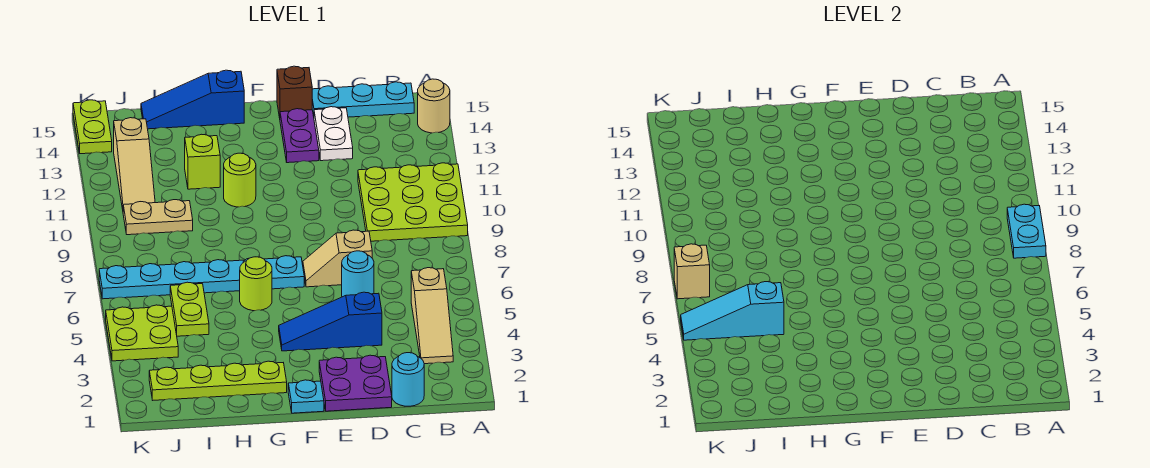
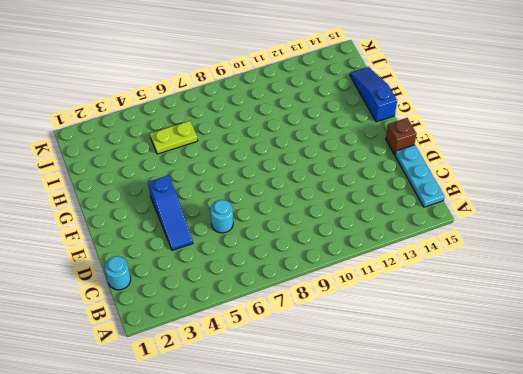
blue 1x3 slope [148,175,193,251] -> blue 1x3 slope turned to [279,292,382,351]
none -> lime 3x3 plate [358,163,468,241]
none -> tan 1x1 round brick [418,79,450,133]
none -> tan 1x3 slope [411,268,453,364]

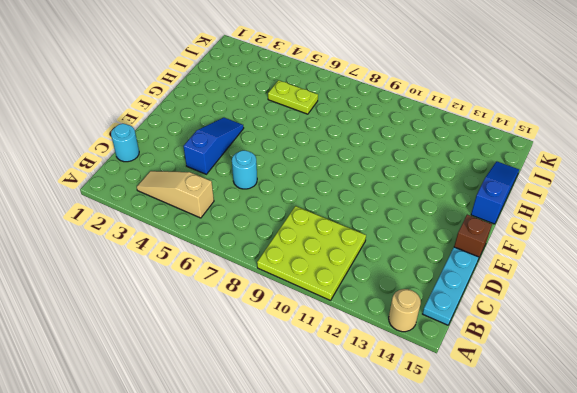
none -> purple 2x2 plate [319,355,392,411]
none -> tan 1x2 slope [303,230,372,287]
none -> white 1x2 plate [314,107,353,161]

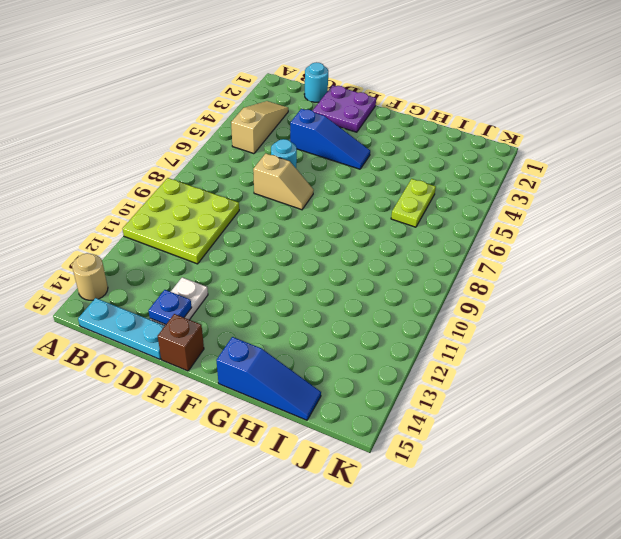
blue 1x1 plate [148,290,192,325] -> none
none -> purple 1x2 plate [280,109,319,163]
none -> cyan 1x1 plate [288,380,324,413]
none -> cyan 1x6 plate [99,256,304,299]

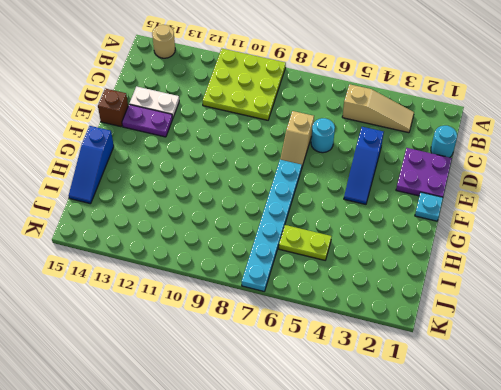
none -> cyan 1x3 plate [312,82,414,117]
none -> lime 1x4 plate [149,361,287,400]
none -> lime 1x1 round brick [240,257,272,311]

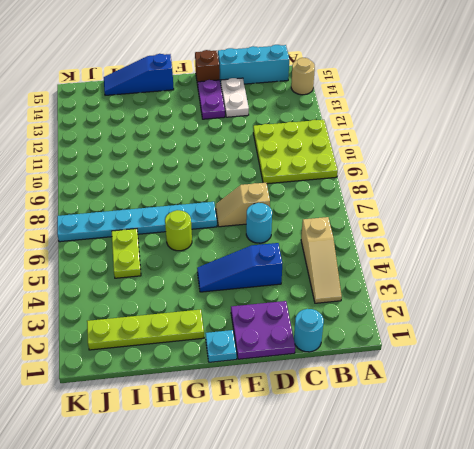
cyan 1x3 brick [218,45,289,84] -> cyan 1x3 plate [312,82,414,117]
none -> lime 1x1 round brick [224,153,256,207]
none -> lime 1x1 brick [185,134,220,189]
none -> tan 1x2 plate [123,200,193,235]

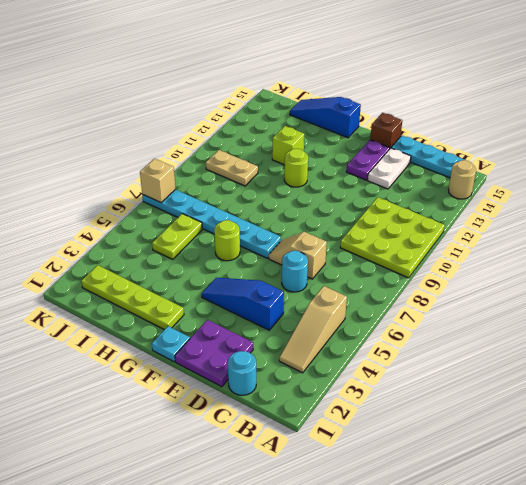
none -> lime 2x2 plate [106,305,178,361]
none -> tan 1x3 slope [114,118,155,209]
none -> lime 1x2 plate [73,100,112,154]

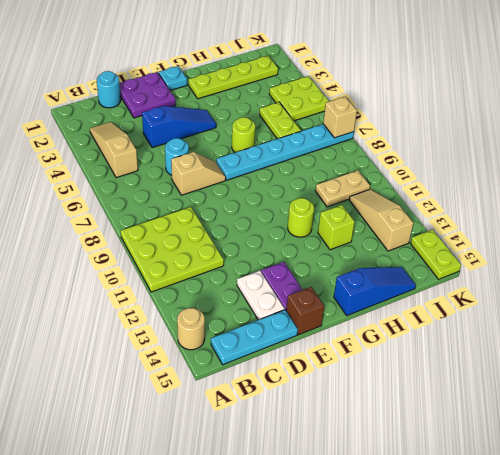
none -> cyan 1x2 plate [1007,204,1046,258]
none -> cyan 1x3 slope [681,282,784,340]

